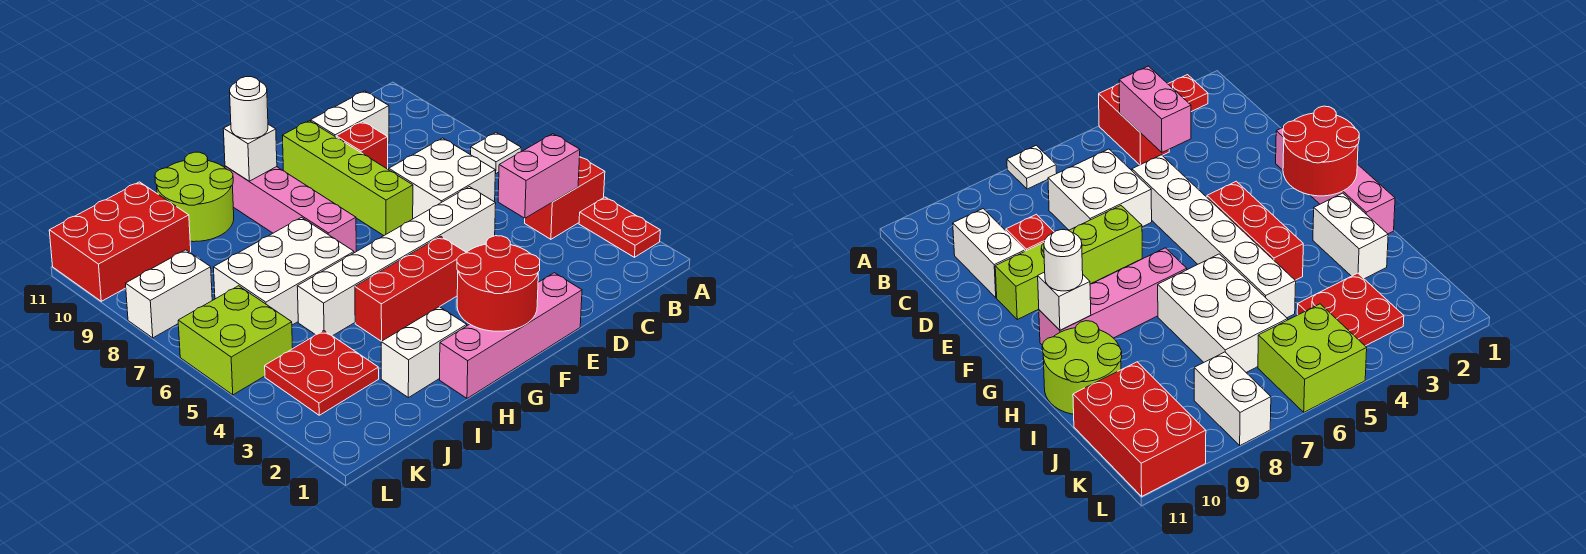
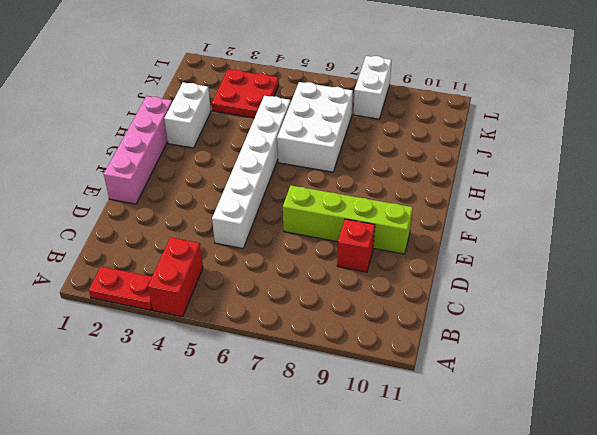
none -> white 1x1 plate [471,133,521,173]
none -> white 2x2 brick [389,138,496,219]
none -> white 1x2 brick [311,91,389,142]

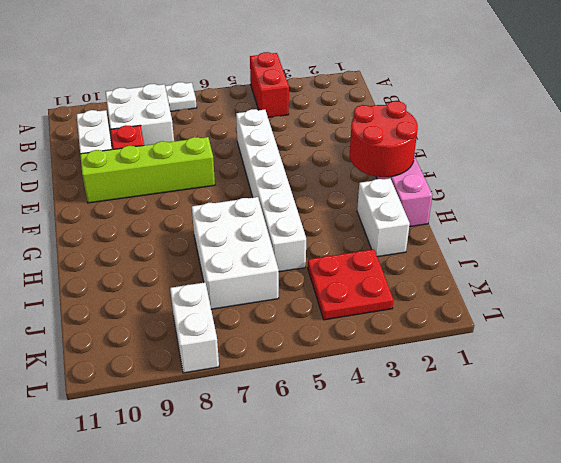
white 2x2 brick [106,84,174,145] -> white 2x2 brick moved to [389,138,496,219]
none -> red 1x2 plate [579,197,660,257]
none -> red 1x3 brick [355,236,466,341]
none -> pink 1x4 brick [225,166,356,253]

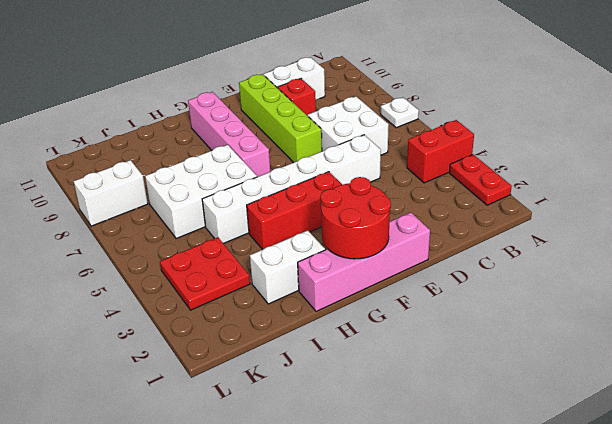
none -> lime 2x2 round brick [155,152,234,242]
none -> red 2x3 brick [49,182,191,301]
none -> lime 2x2 brick [178,286,293,395]

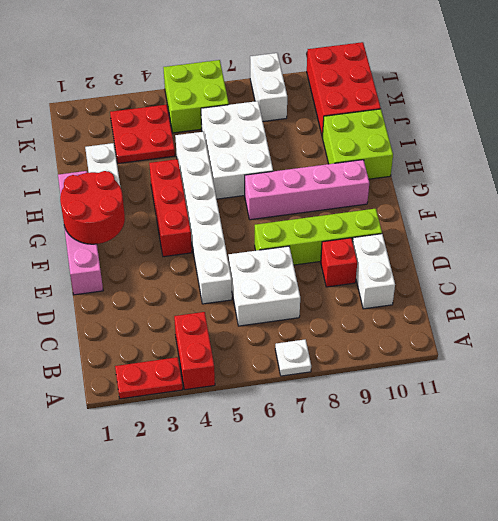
lime 2x2 brick [323,109,393,179] -> lime 2x2 round brick [155,152,234,242]
none -> pink 1x2 brick [498,134,580,218]
none -> white 1x1 brick [223,124,277,181]
none -> white 1x1 round brick [230,77,268,139]

